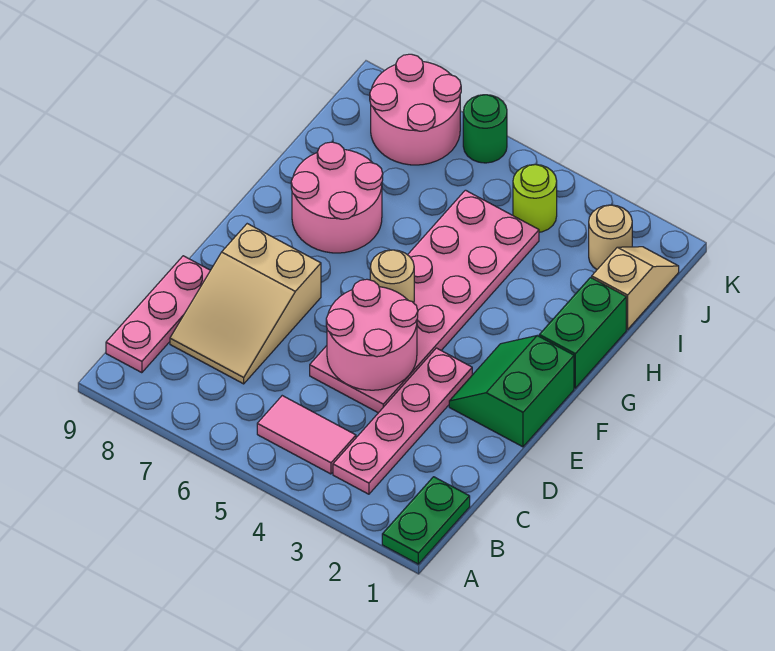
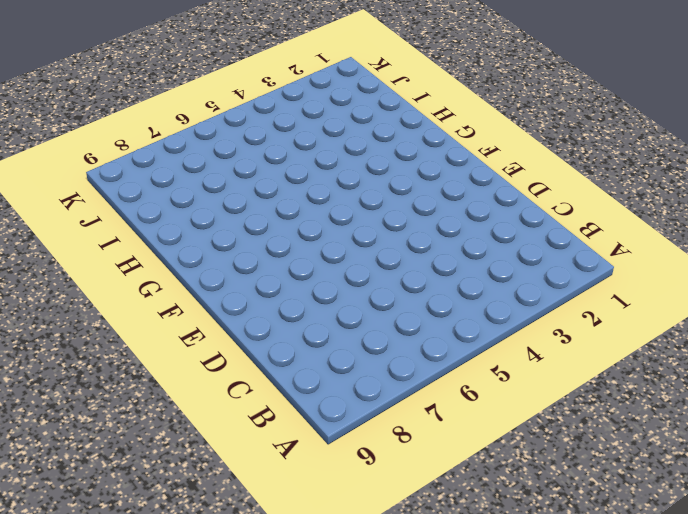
none -> green 1x2 plate [382,477,470,564]
none -> pink 1x4 plate [333,348,472,494]
none -> pink 1x2 tile [257,396,356,474]

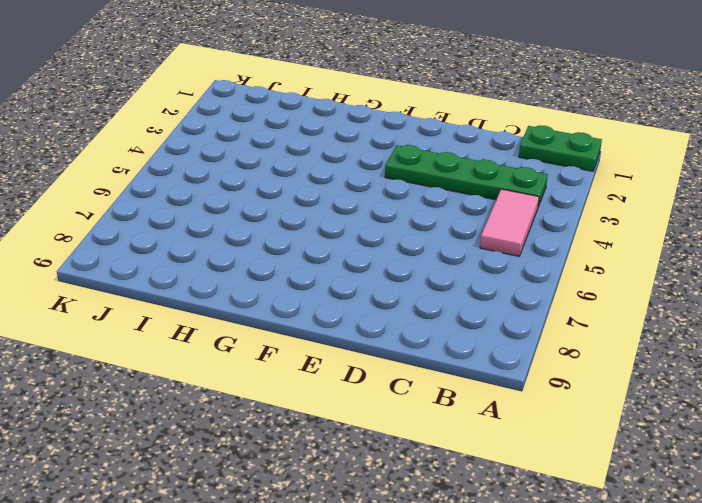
green 1x4 plate [385,145,548,207] -> pink 1x4 plate [333,348,472,494]
none -> pink 1x3 plate [106,256,210,373]
none -> tan 2x3 slope [170,224,321,384]
none -> pink 2x6 plate [310,190,539,413]

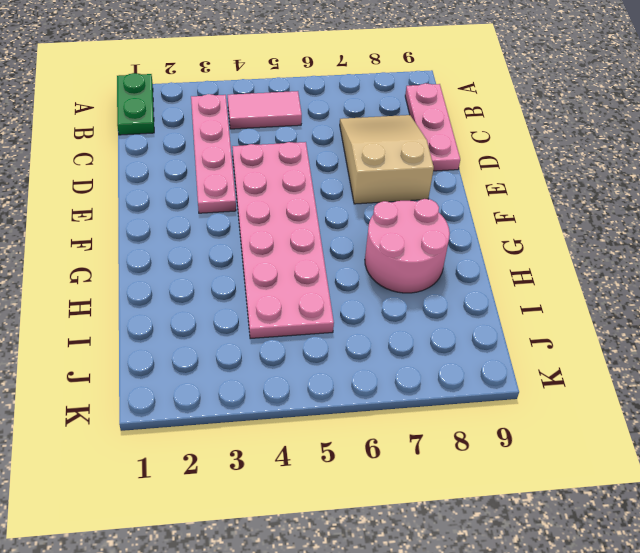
none -> green 2x2 slope [449,336,574,447]
none -> green 1x2 brick [539,278,626,388]
none -> tan 1x2 slope [592,247,679,329]

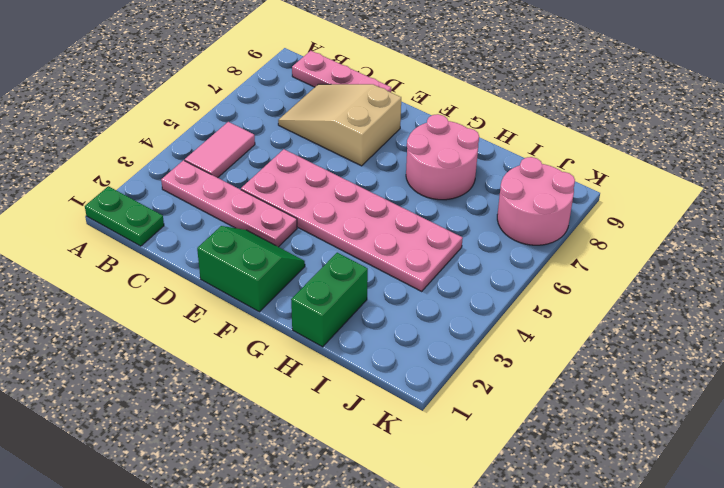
green 1x2 brick [291,253,368,347] -> green 1x2 brick turned to [539,278,626,388]
none -> tan 1x2 slope [592,247,679,329]
none -> tan 1x1 round brick [589,205,632,269]
none -> lime 1x1 round brick [513,165,557,232]

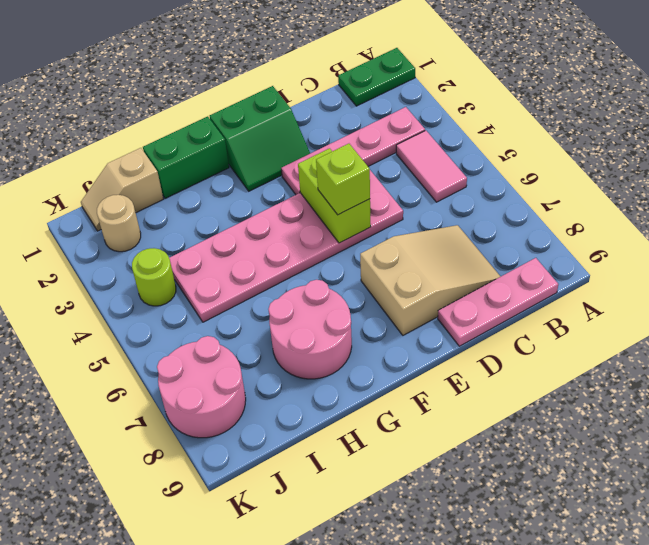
lime 1x2 brick [298,148,371,243] -> pink 2x2 round brick [326,279,418,390]
lime 1x1 brick [316,144,370,215] -> none
none -> green 1x1 round brick [463,95,507,163]
none -> tan 1x1 round brick [370,250,414,303]

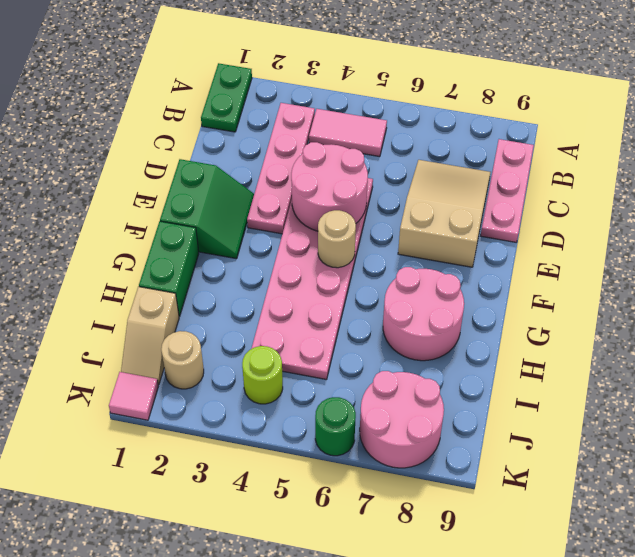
pink 1x1 tile [109,372,158,420] -> none

